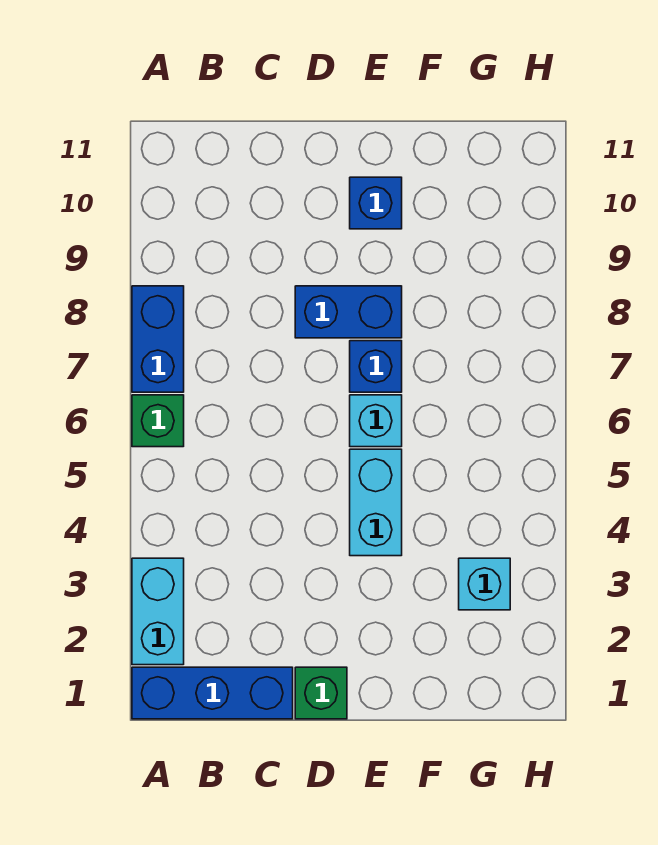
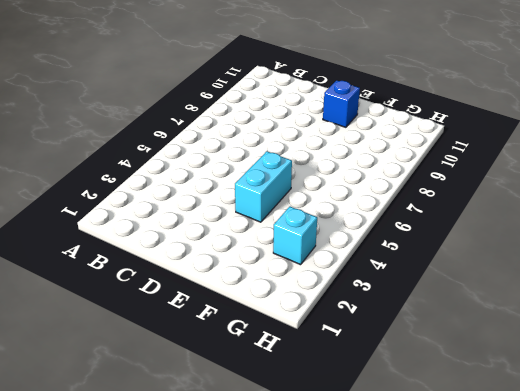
none -> blue 1x3 brick [132,667,293,719]
none -> cyan 1x2 brick [132,558,184,665]

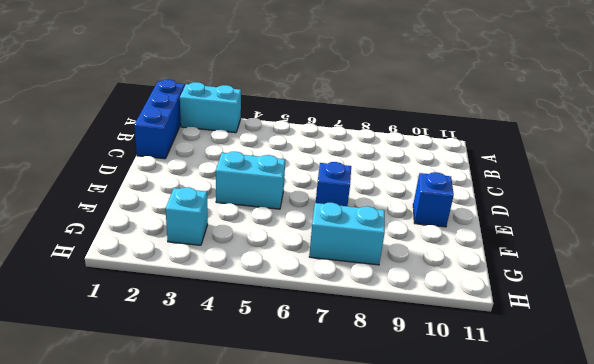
cyan 1x2 brick [309,203,385,265] -> none
none -> green 1x1 brick [132,395,184,447]
none -> blue 1x2 brick [132,286,184,392]

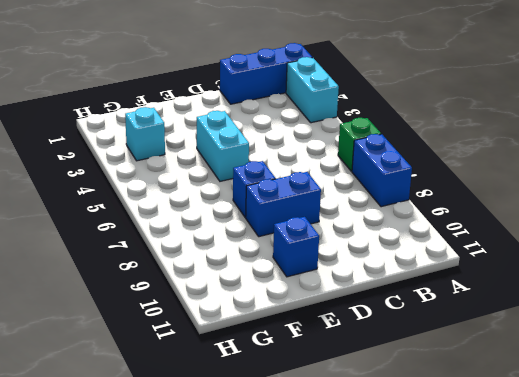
none -> green 1x1 brick [295,667,347,719]
none -> cyan 1x1 brick [350,395,402,447]

